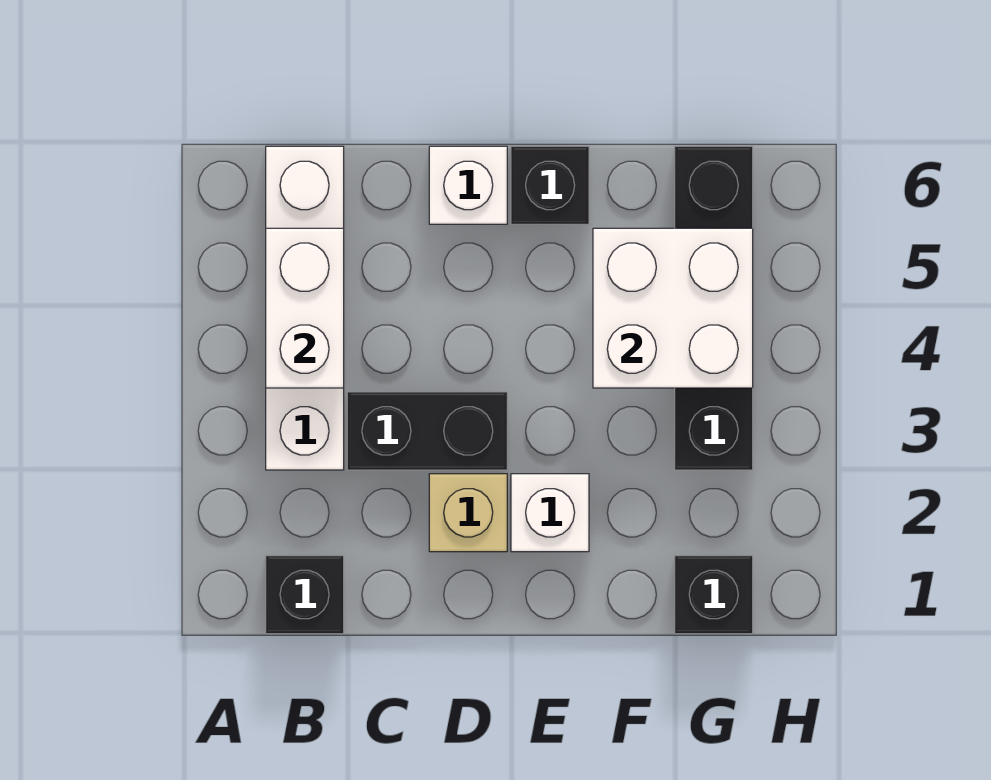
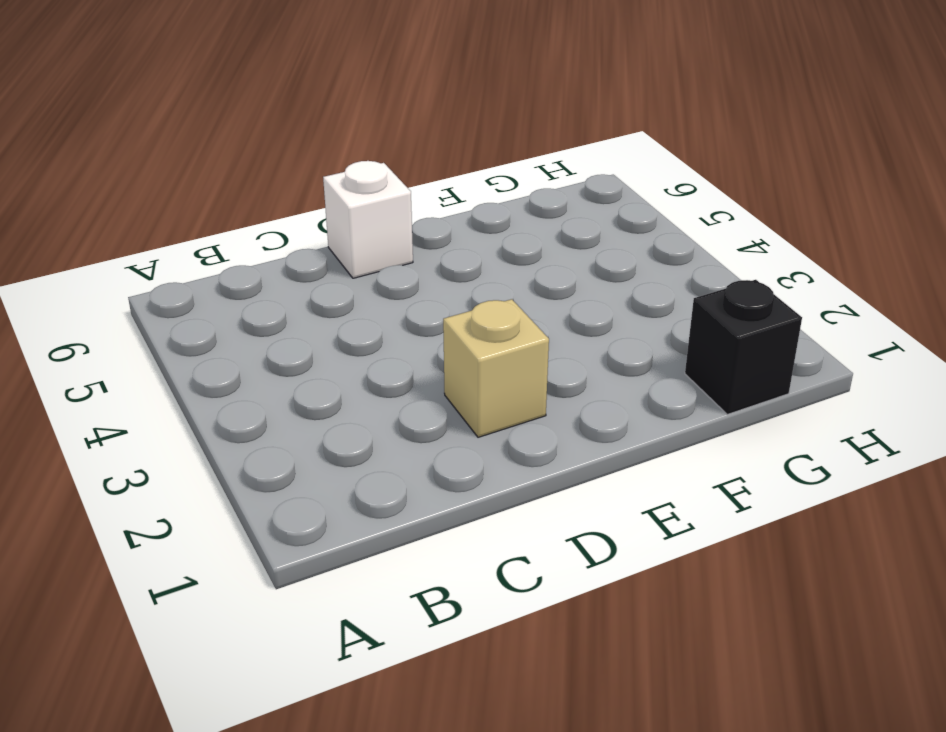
none -> black 1x1 brick [266,556,344,634]
none -> white 1x4 brick [266,146,344,470]

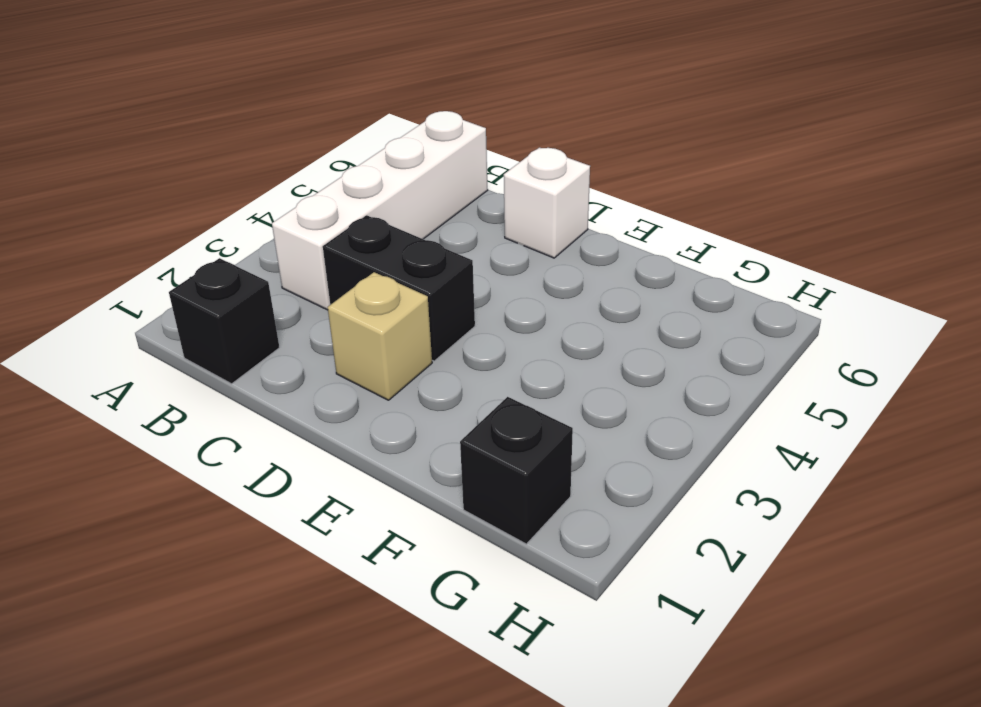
none -> white 1x1 brick [511,474,589,552]
none -> black 1x1 brick [511,146,589,224]

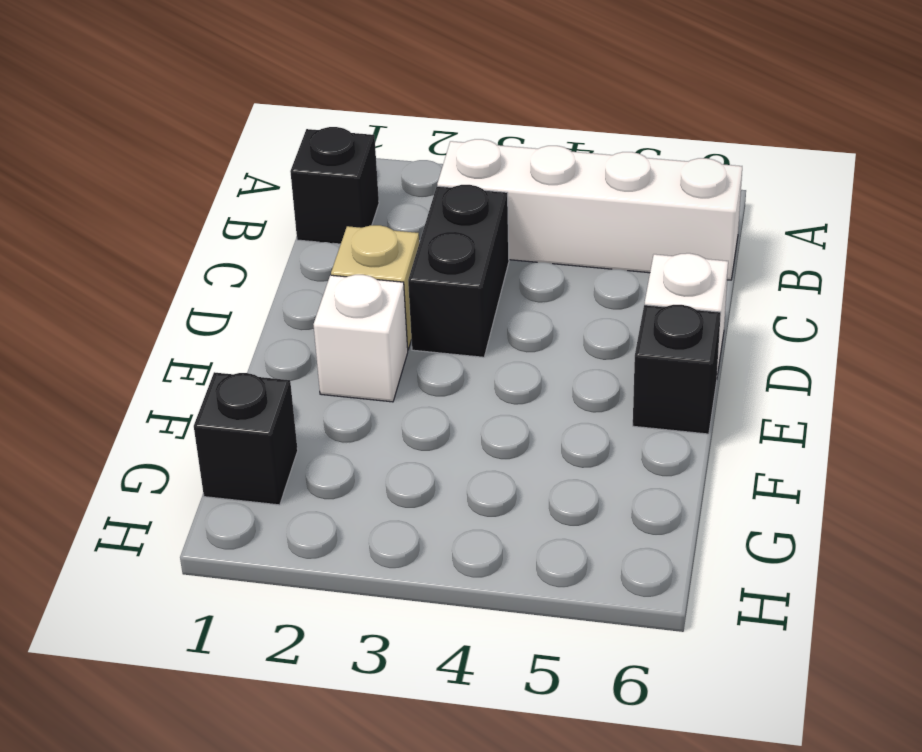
none -> black 1x4 brick [675,146,753,470]
none -> white 1x2 brick [266,228,344,388]

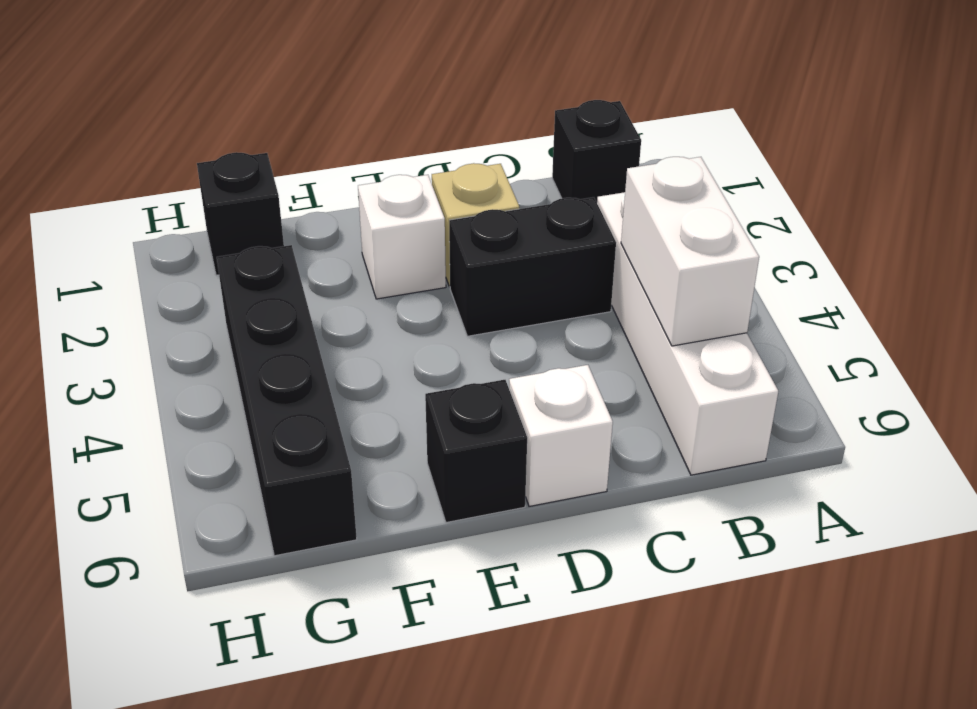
none -> white 2x2 brick [593,228,753,388]

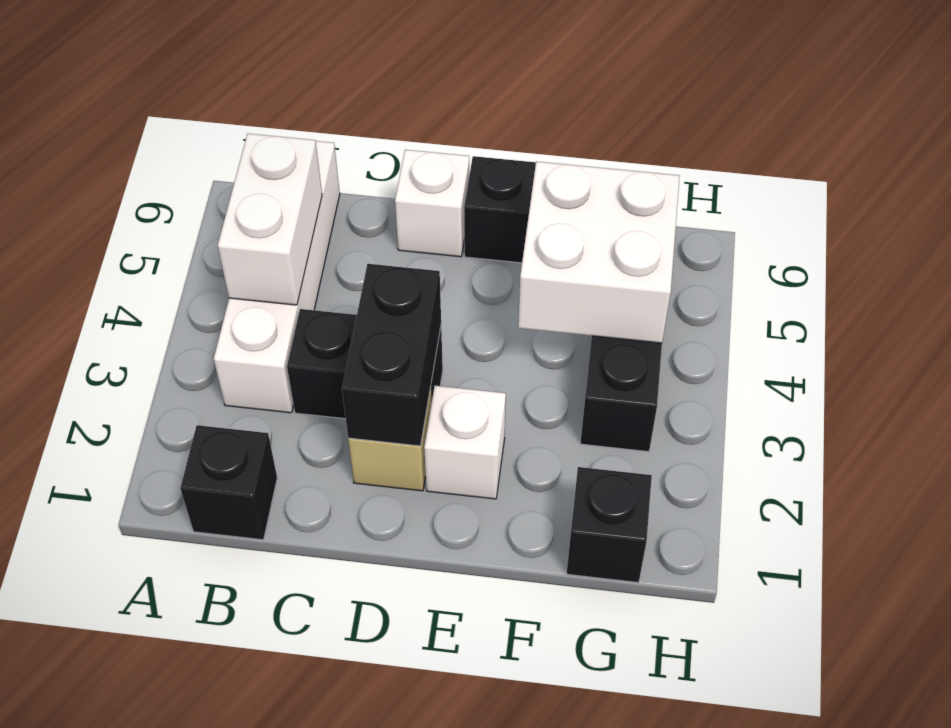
black 1x2 brick [342,264,441,446] -> none

